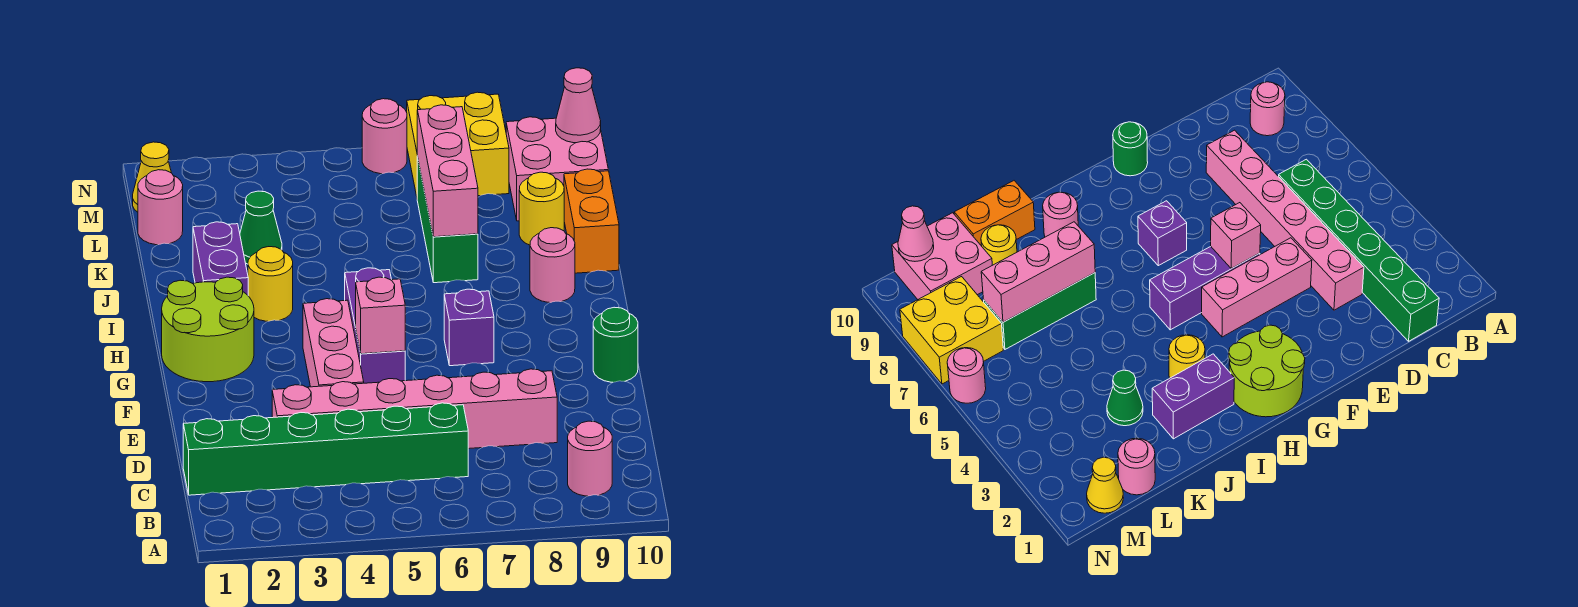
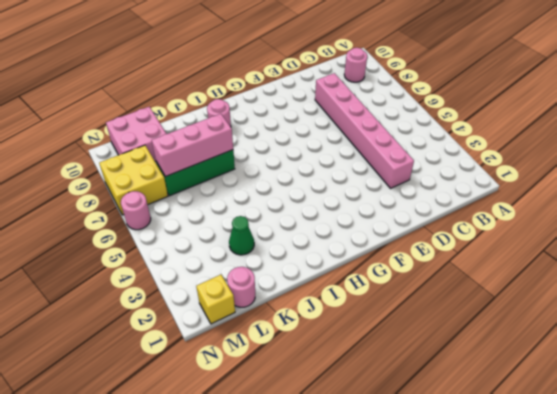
yellow 1x1 brick [196,275,235,324] -> yellow 1x1 cone [133,142,171,212]
none -> green 1x6 brick [183,403,468,495]
none -> pink 1x3 brick [303,299,364,387]
none -> purple 1x3 brick [345,268,405,383]

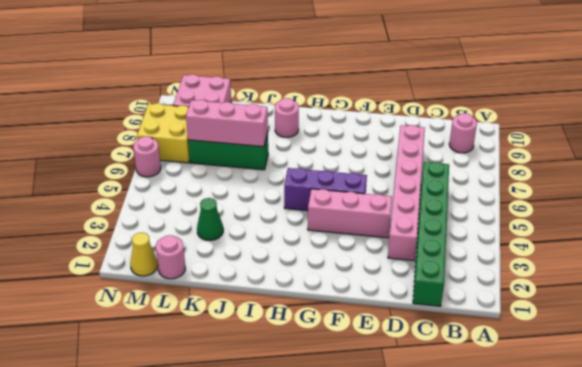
none -> green 1x1 round brick [593,307,638,382]
none -> lime 2x2 round brick [162,277,254,382]
none -> purple 1x1 brick [444,289,494,366]

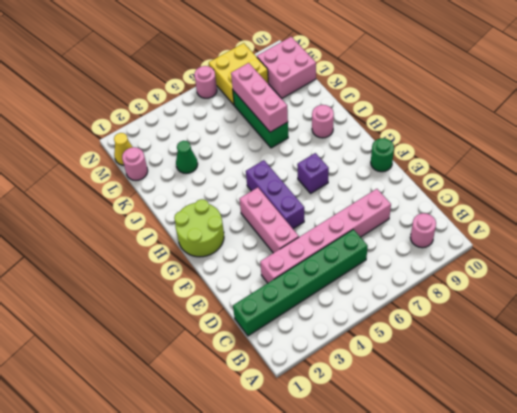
none -> purple 1x2 brick [193,222,248,295]
none -> yellow 1x1 round brick [248,247,293,321]
none -> orange 1x2 brick [564,169,619,273]

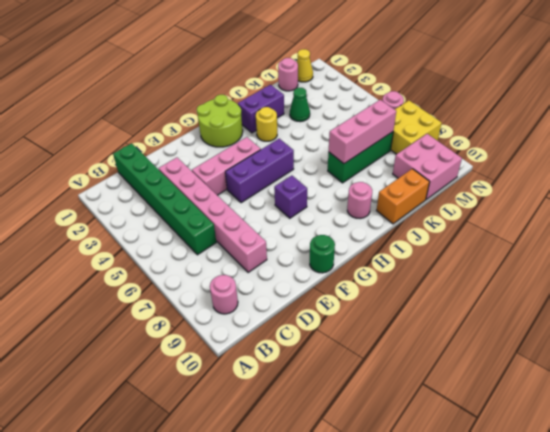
none -> yellow 1x1 round brick [519,172,564,245]
none -> pink 1x1 brick [356,277,405,354]
none -> pink 1x1 cone [556,68,601,143]

